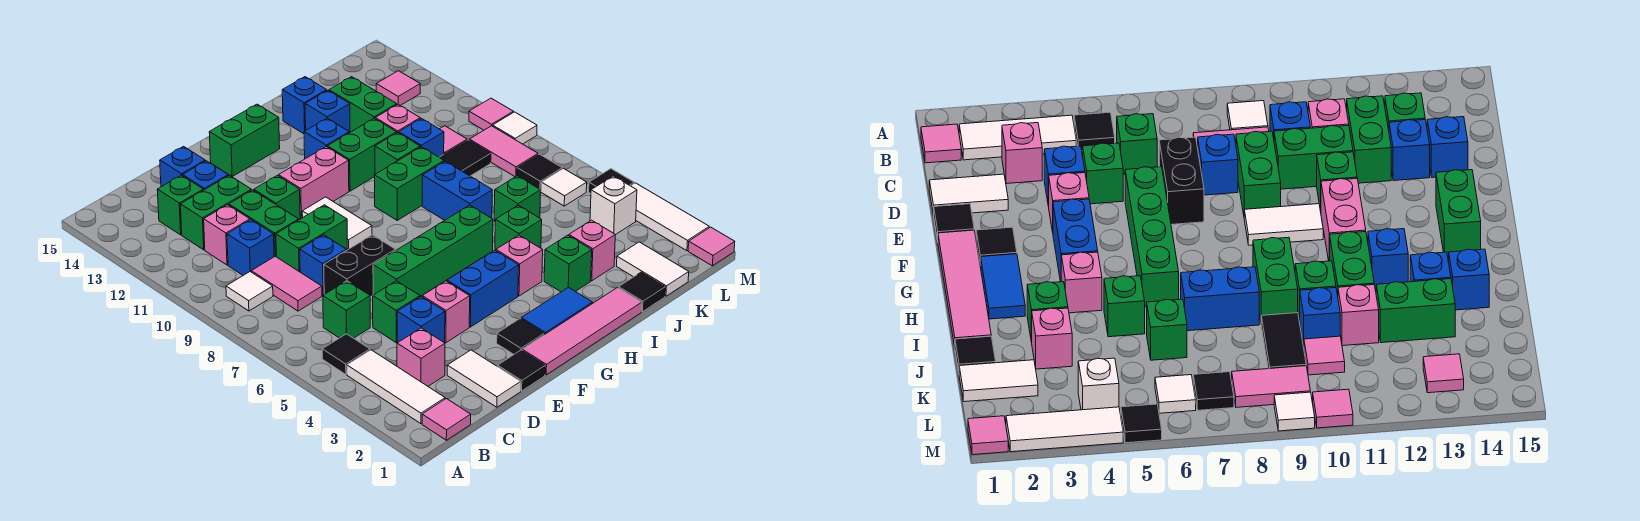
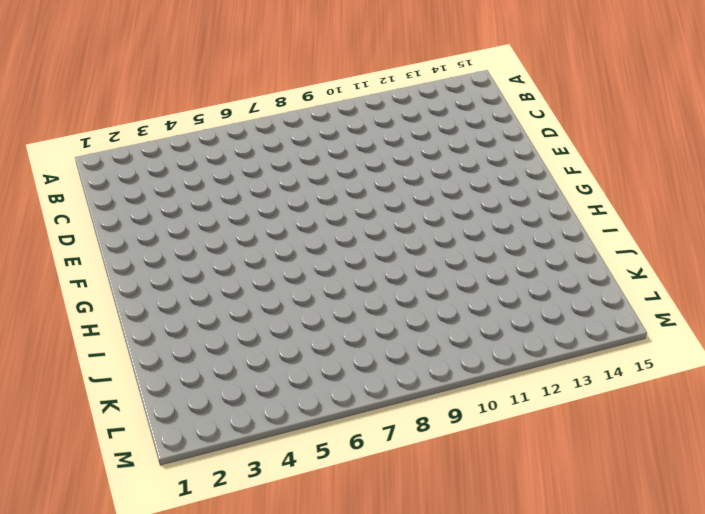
none -> pink 1x1 tile [422,399,471,440]
none -> white 1x3 tile [347,350,445,424]
none -> black 1x1 tile [322,334,370,374]
none -> white 1x1 tile [226,272,273,311]

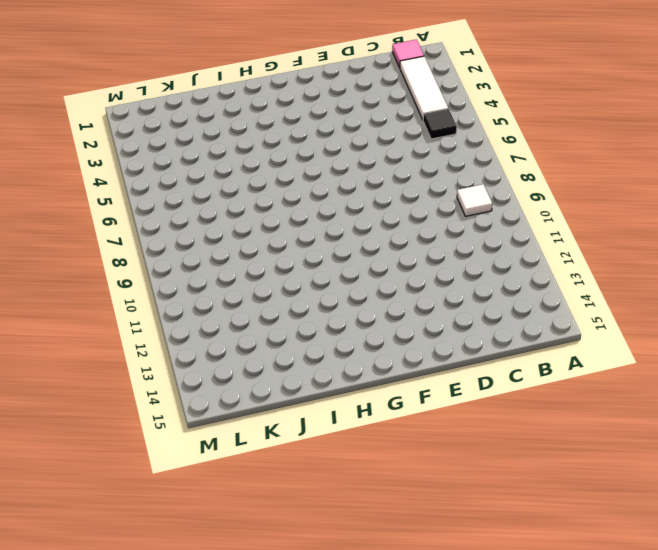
none -> pink 1x1 brick [397,328,445,386]
none -> green 1x1 brick [323,281,370,338]
none -> pink 1x2 tile [251,256,322,311]
none -> blue 1x1 brick [227,220,274,275]

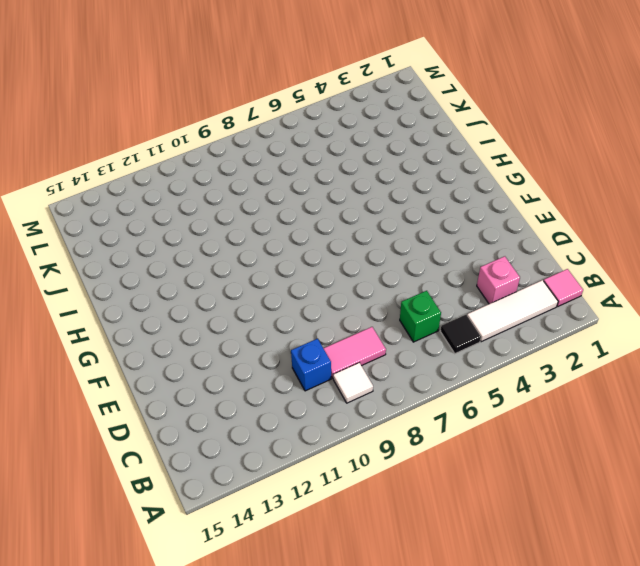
none -> pink 1x1 brick [204,205,250,265]
none -> green 1x2 brick [180,175,252,250]
none -> green 1x1 brick [157,175,203,235]
none -> white 1x2 tile [447,350,521,407]

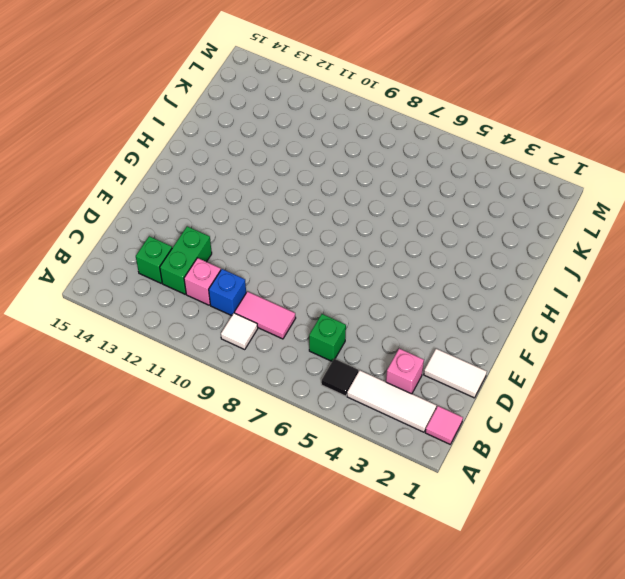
none -> blue 1x1 brick [397,297,445,343]
none -> green 1x1 brick [373,281,420,342]
none -> black 1x2 brick [324,235,396,297]
none -> blue 1x1 brick [300,235,346,295]

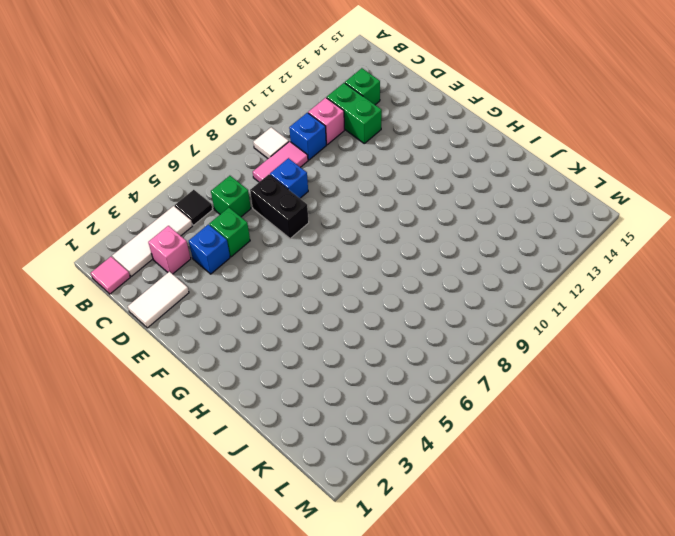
none -> green 1x2 brick [276,205,348,272]
none -> green 1x2 brick [229,190,299,257]
none -> blue 1x1 brick [183,161,228,190]
none -> blue 1x1 brick [160,146,205,187]

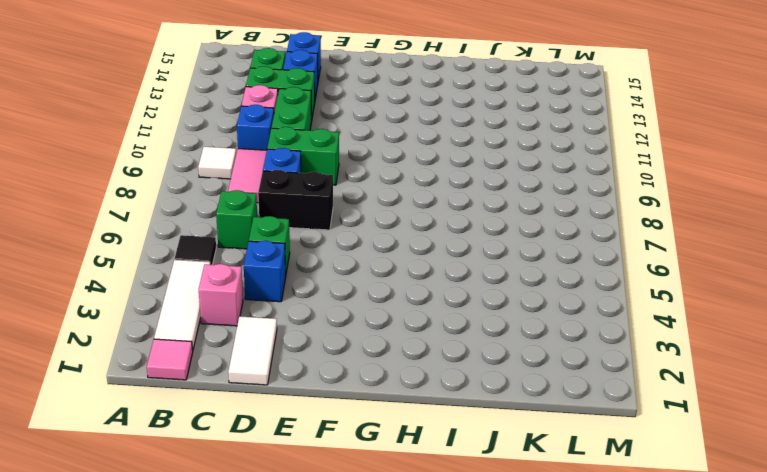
none -> black 1x1 tile [497,350,545,391]
none -> pink 1x1 brick [422,281,470,343]
none -> green 1x4 brick [373,205,493,297]
none -> green 1x1 brick [254,175,300,220]

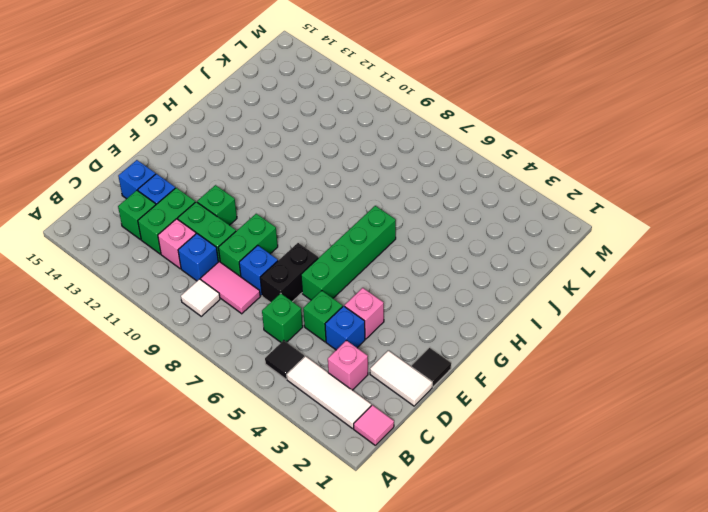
none -> pink 1x4 tile [522,288,642,375]
none -> black 1x1 tile [497,318,544,354]
none -> blue 1x2 brick [447,250,519,327]
none -> white 1x2 tile [302,197,372,249]

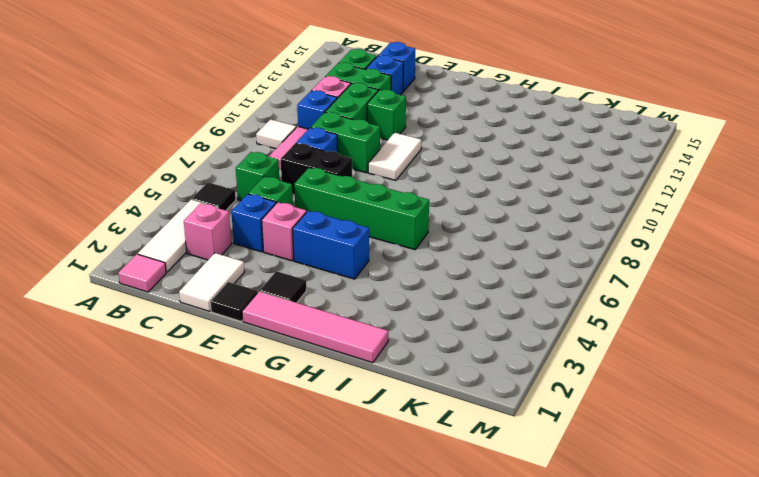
none -> pink 1x2 brick [279,147,349,219]
none -> green 1x2 brick [209,104,280,176]
none -> blue 1x2 tile [521,287,593,335]
none -> pink 1x1 brick [496,235,543,296]

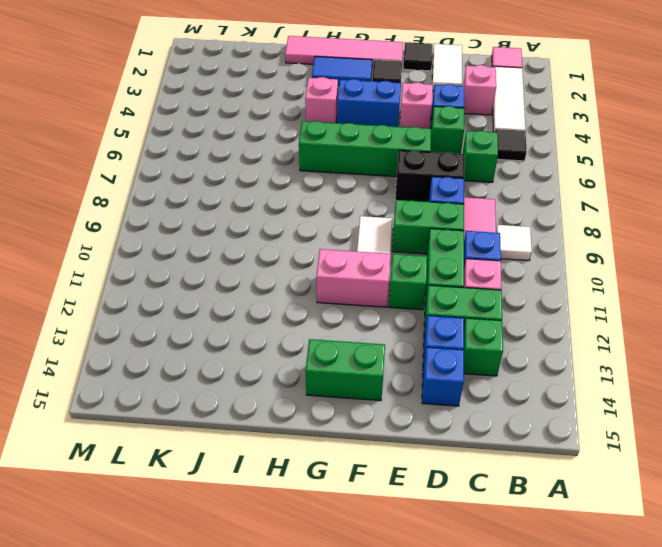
none -> green 1x2 brick [374,147,444,220]
none -> green 1x2 brick [327,118,397,191]
none -> blue 1x1 brick [304,118,349,159]
none -> green 1x1 brick [544,235,592,292]

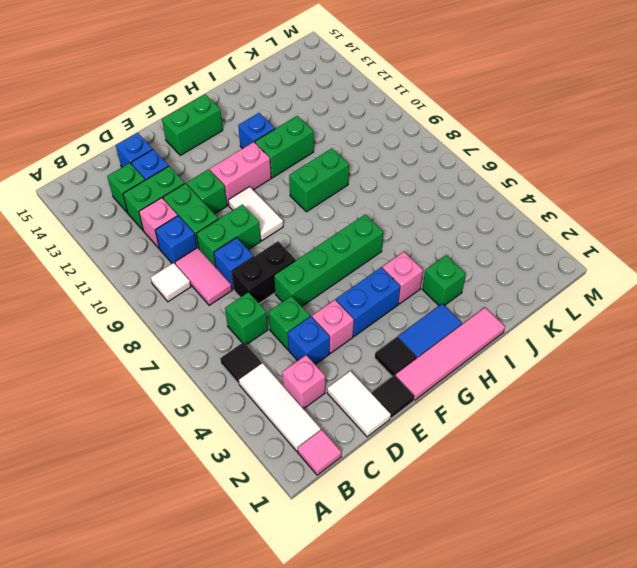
none -> green 1x1 brick [495,205,542,251]
none -> blue 1x2 brick [422,161,492,220]
none -> green 1x1 brick [375,133,420,174]
none -> blue 1x1 brick [305,91,350,133]

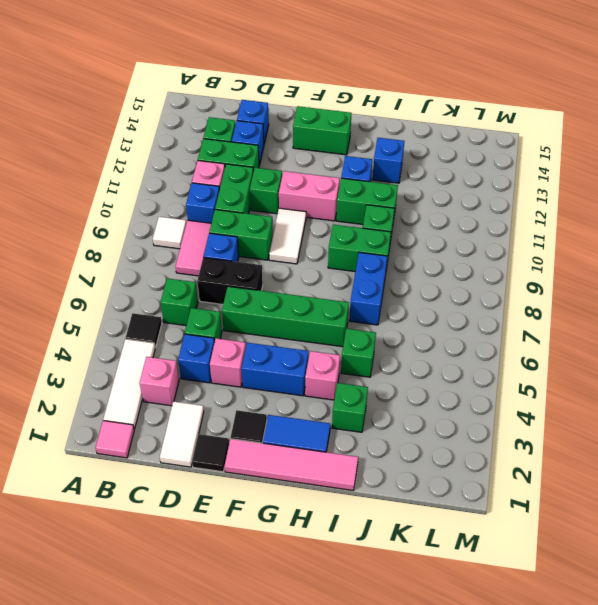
none -> blue 1x1 brick [282,77,327,134]
none -> black 1x1 tile [619,272,665,312]
none -> pink 1x1 brick [569,220,615,281]
none -> green 1x1 brick [494,176,541,222]

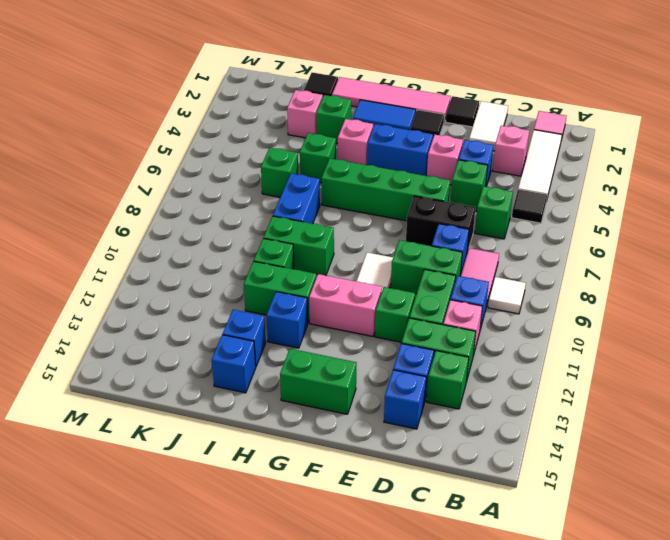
none -> black 1x2 tile [439,140,491,176]
none -> blue 1x1 brick [399,118,444,157]
none -> pink 1x1 brick [375,105,420,133]
none -> green 1x2 brick [329,77,397,132]

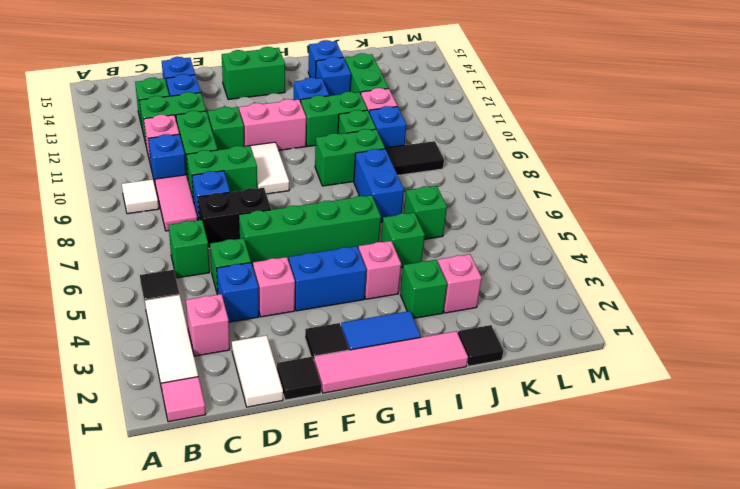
none -> white 1x2 tile [617,242,689,296]
none -> pink 1x1 tile [440,126,467,154]
none -> white 1x1 brick [590,176,637,235]
none -> white 1x1 tile [541,169,587,206]

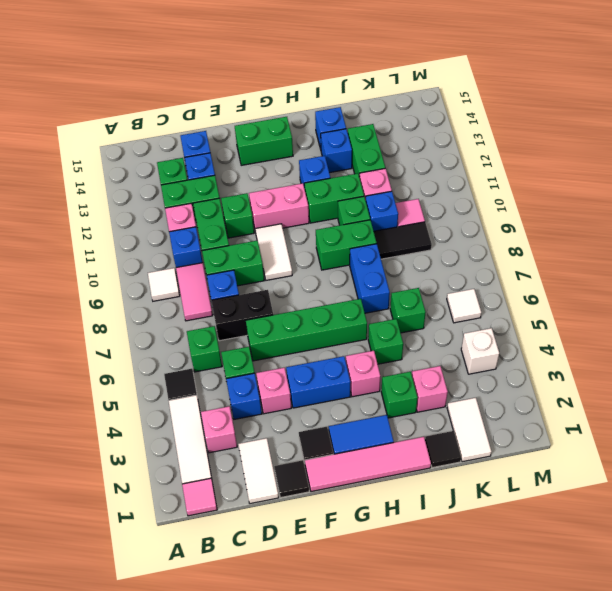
none -> black 1x1 tile [517,154,562,190]
none -> pink 1x2 tile [469,126,538,177]
none -> pink 1x1 tile [376,71,420,105]
none -> pink 1x1 tile [688,227,735,266]

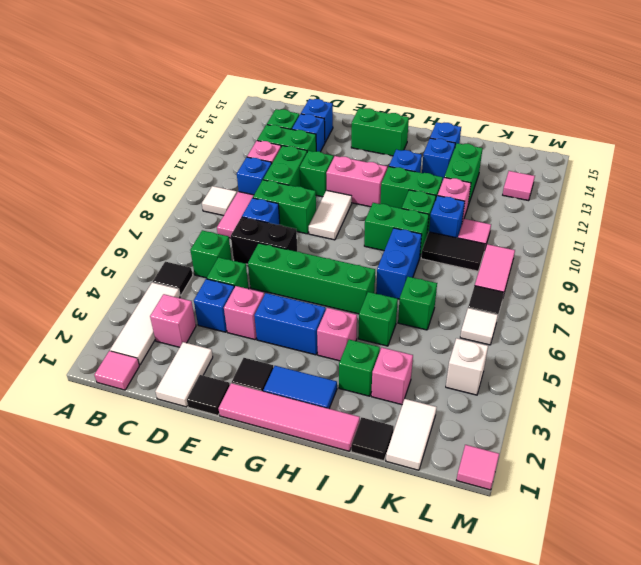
none -> white 1x3 tile [631,183,709,251]
none -> black 1x1 tile [589,169,634,194]
none -> white 1x1 tile [493,112,537,144]
none -> pink 1x1 tile [469,98,513,130]

